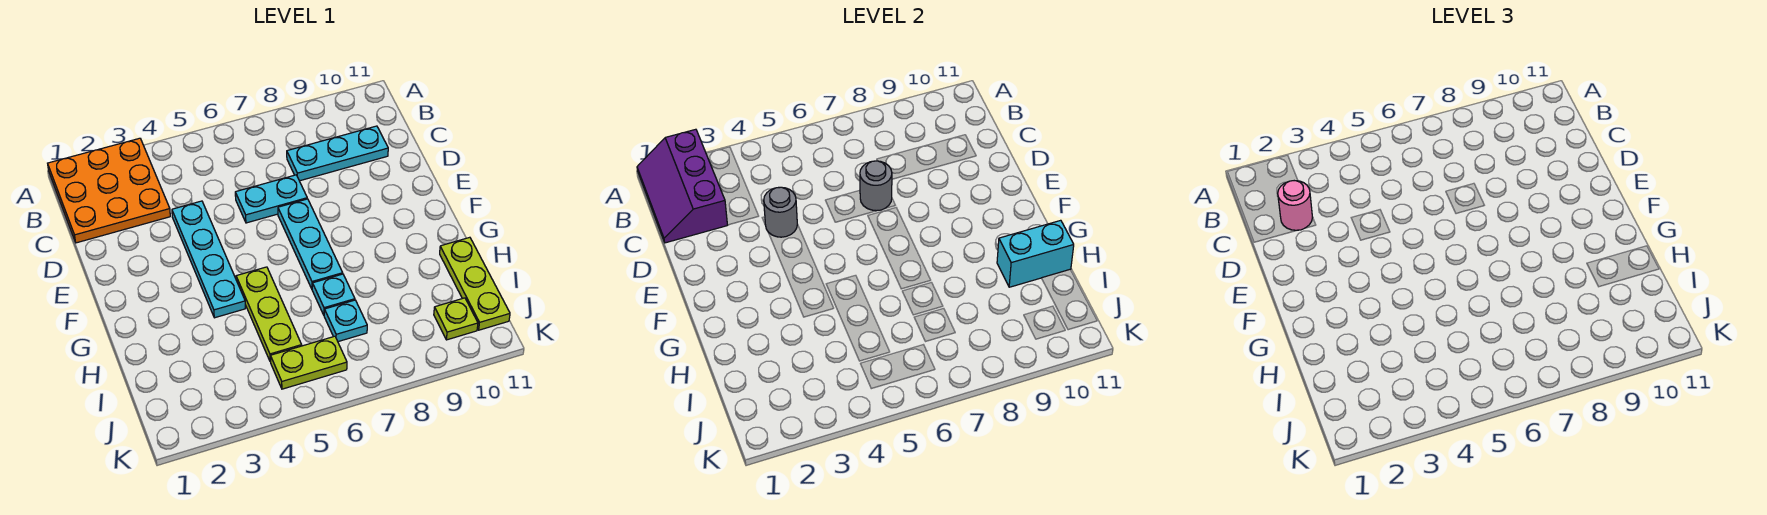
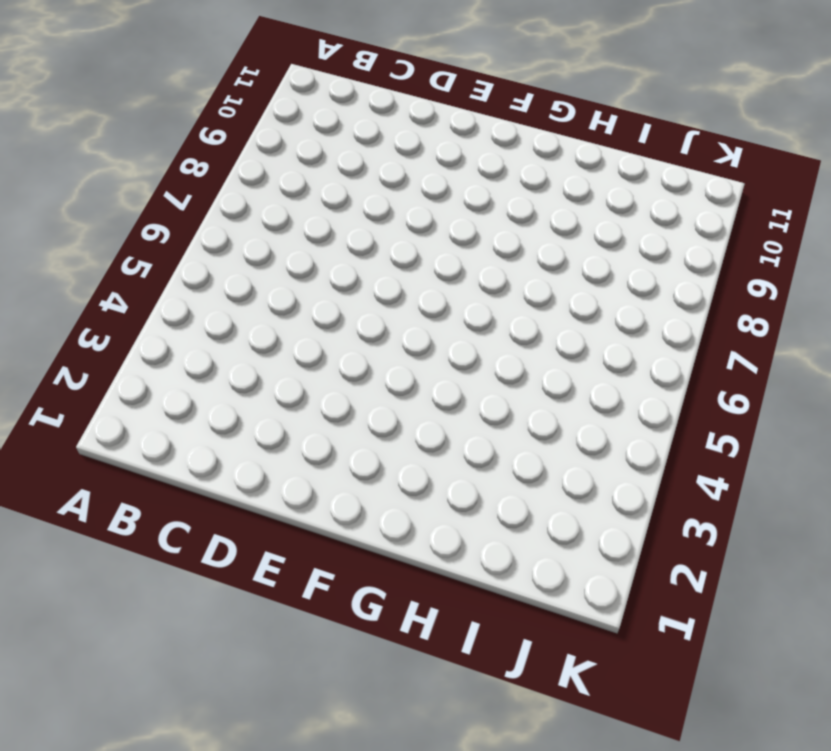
none -> orange 3x3 plate [48,138,170,243]
none -> cyan 1x3 plate [287,126,388,181]
none -> cyan 1x4 plate [172,201,245,318]

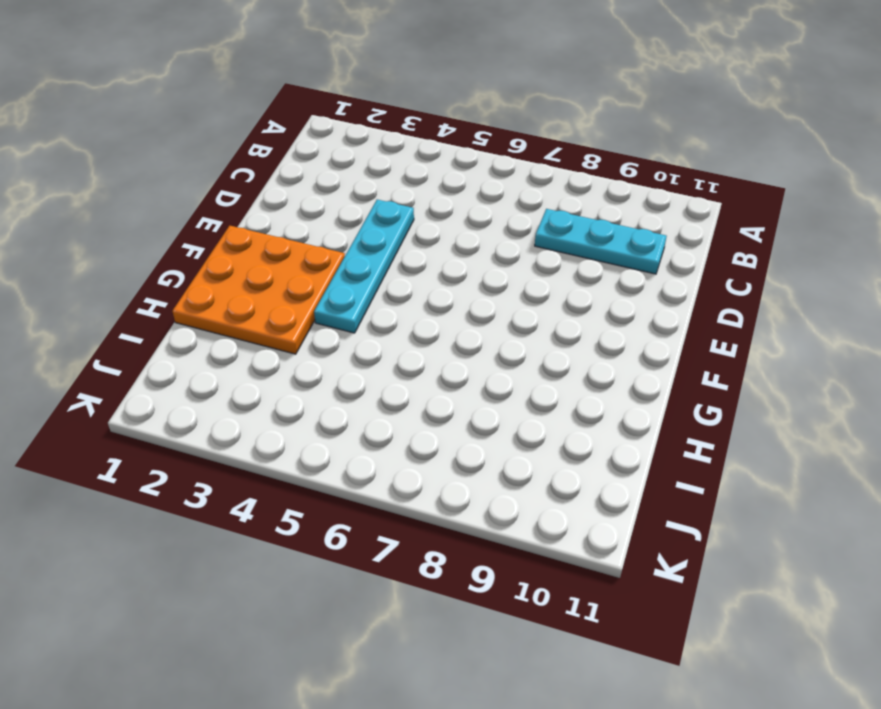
orange 3x3 plate [172,226,345,354] -> orange 3x3 plate moved to [48,138,170,243]
none -> cyan 1x2 plate [235,175,307,223]
none -> cyan 1x3 plate [278,199,343,289]
none -> lime 1x3 plate [236,267,302,362]

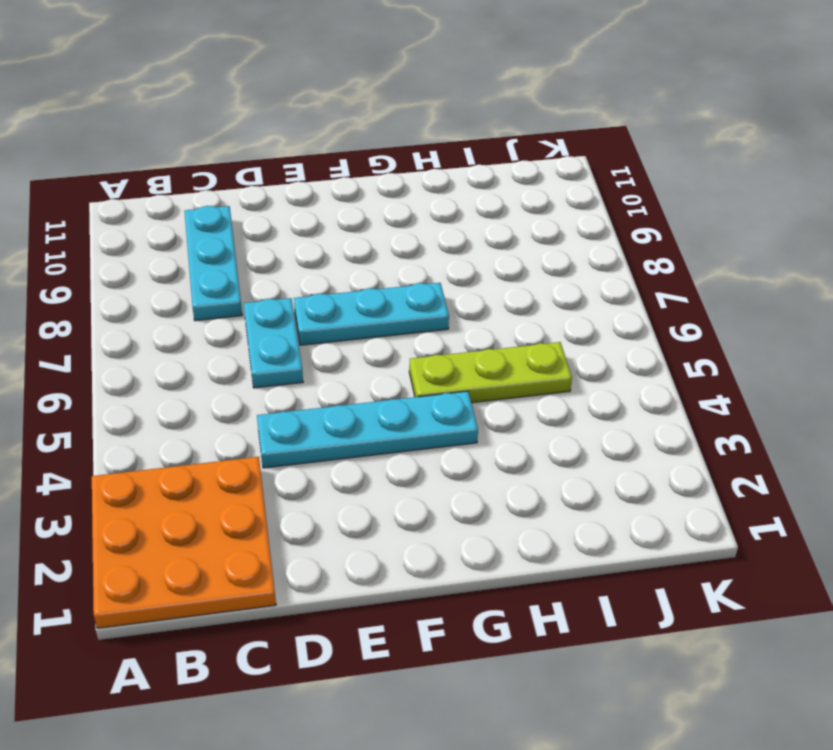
none -> cyan 1x1 plate [312,274,355,315]
none -> lime 1x3 plate [440,237,510,330]
none -> cyan 1x1 plate [324,300,367,342]

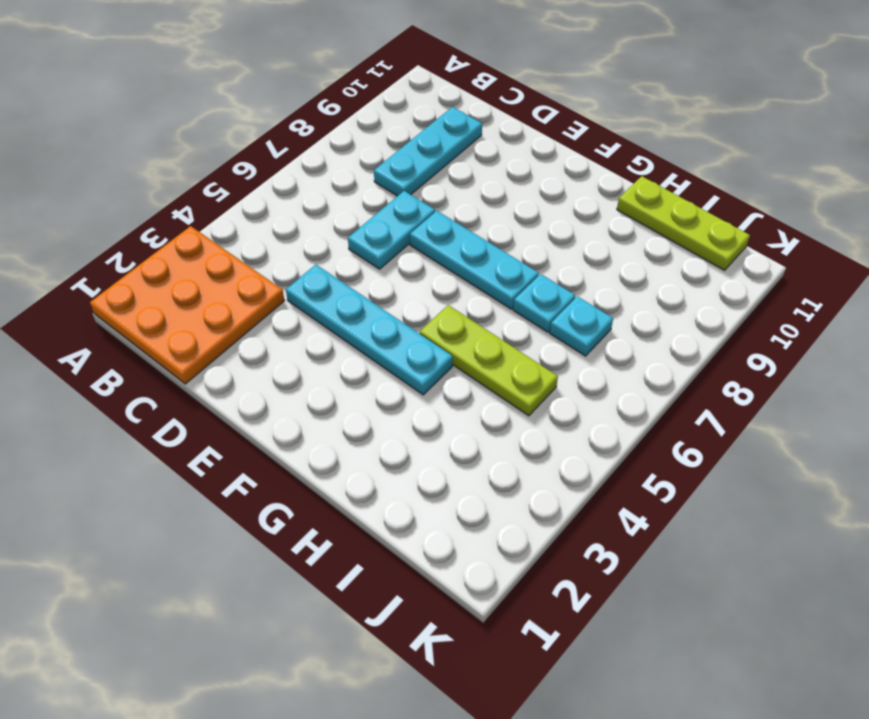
none -> lime 1x2 plate [270,336,347,389]
none -> lime 1x1 plate [434,298,478,340]
none -> purple 2x3 slope [637,129,727,243]

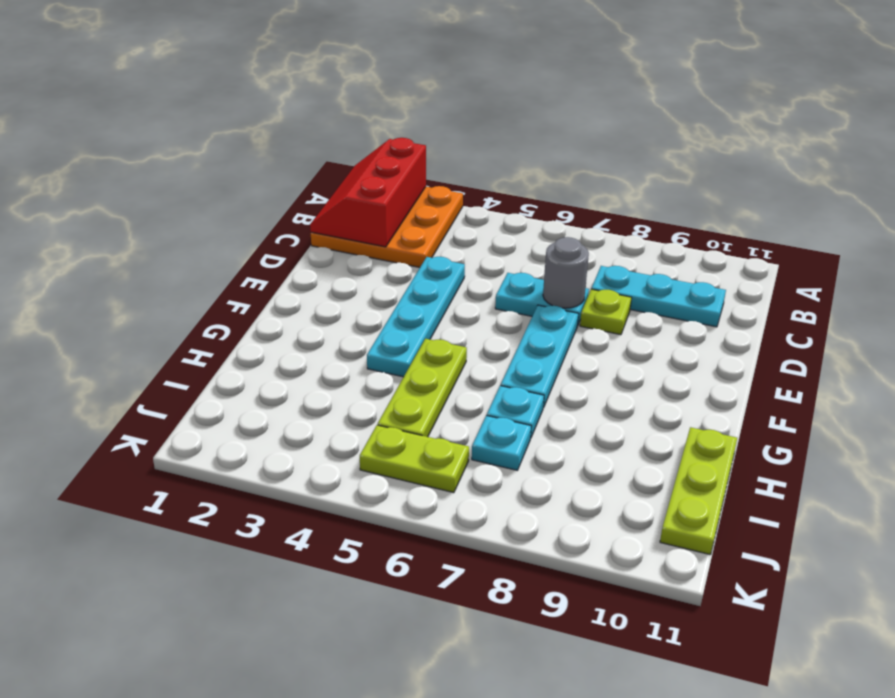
red 2x3 slope [310,138,426,247] -> purple 2x3 slope [637,129,727,243]
lime 1x1 plate [580,289,632,335] -> lime 1x1 plate moved to [434,298,478,340]
none -> grey 1x1 round brick [764,187,797,237]
none -> cyan 1x2 brick [997,220,1074,287]
none -> pink 1x1 round brick [1278,181,1313,230]

